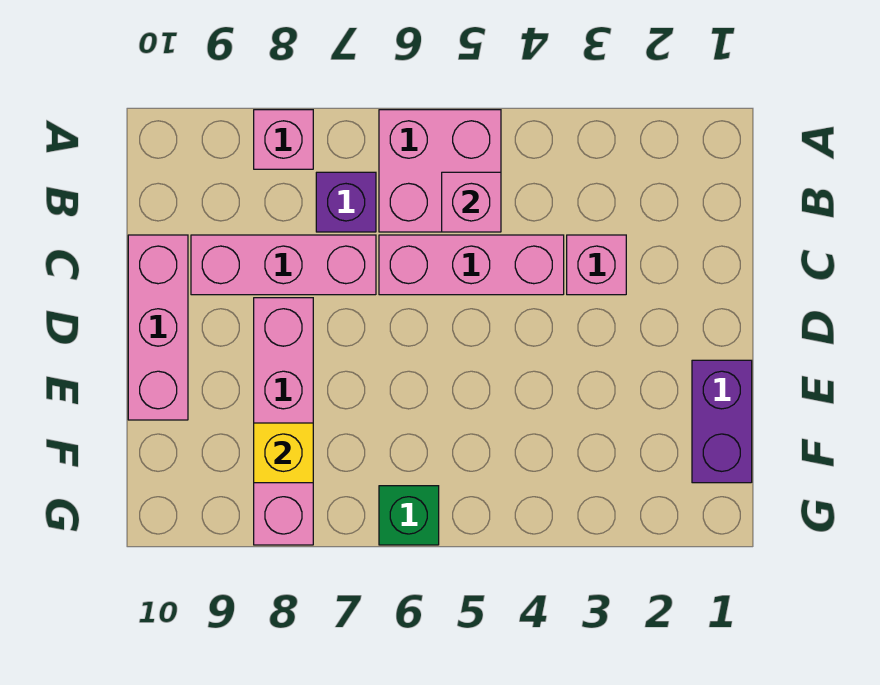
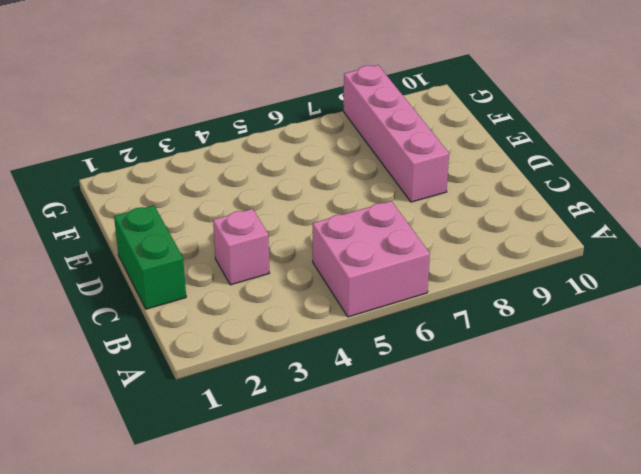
green 1x2 brick [114,205,186,309] -> none
none -> pink 1x1 brick [254,110,313,169]
none -> purple 1x1 brick [316,172,376,232]
none -> pink 1x3 brick [379,235,564,295]

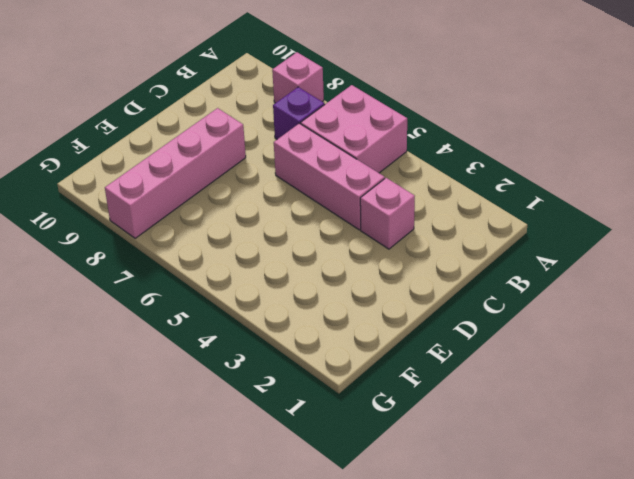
none -> pink 1x3 brick [191,235,376,295]
none -> pink 1x3 brick [128,235,188,420]
none -> purple 1x2 brick [692,360,752,483]

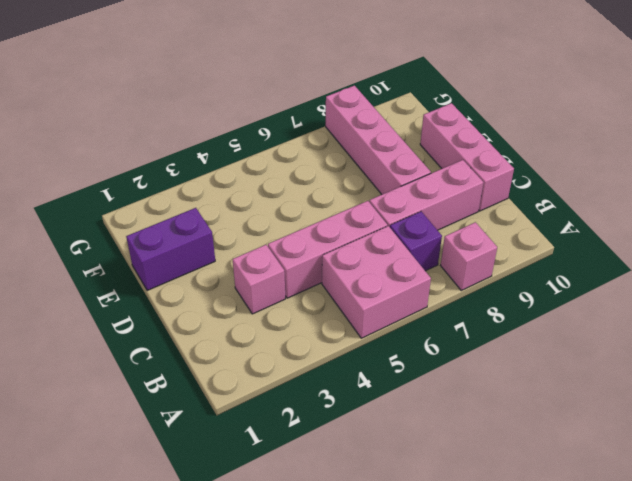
purple 1x2 brick [126,208,215,291] -> purple 1x2 brick turned to [692,360,752,483]
none -> green 1x1 brick [379,486,439,545]
none -> pink 1x1 brick [442,172,501,232]
none -> yellow 1x1 brick [254,423,313,483]

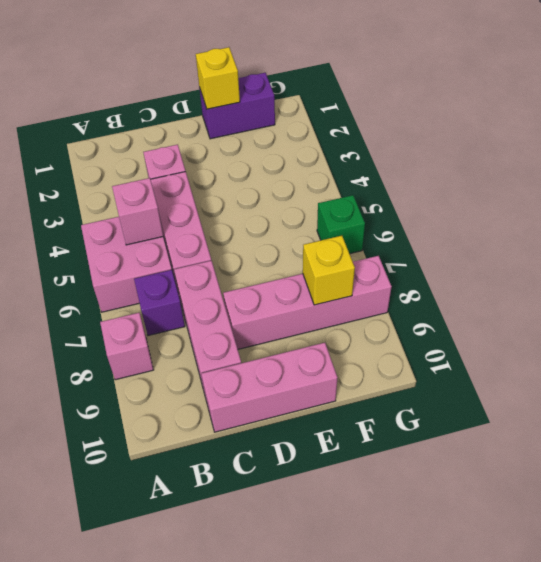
yellow 1x1 brick [196,47,240,109] -> none

